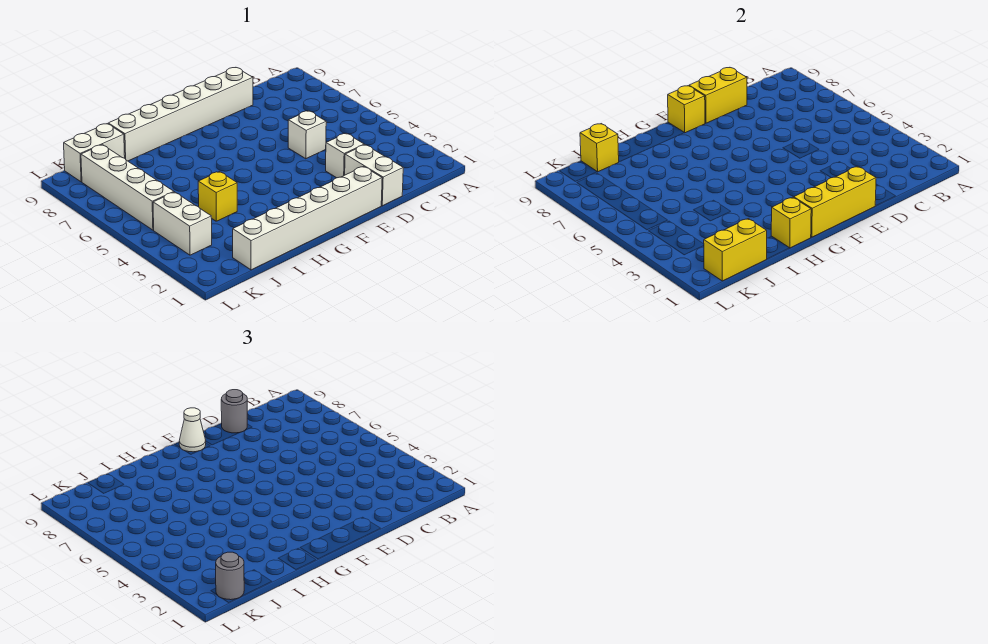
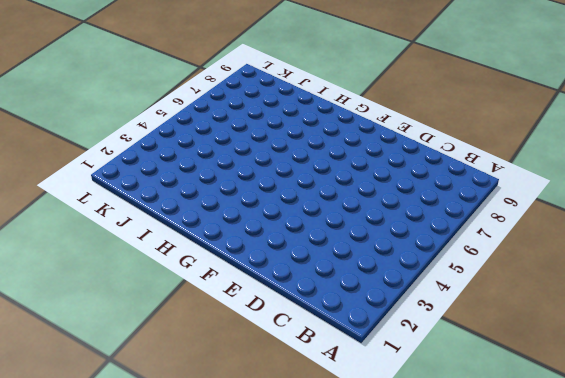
none -> white 1x2 brick [345,145,403,206]
none -> white 1x1 brick [326,133,364,178]
none -> white 1x1 brick [288,111,326,159]

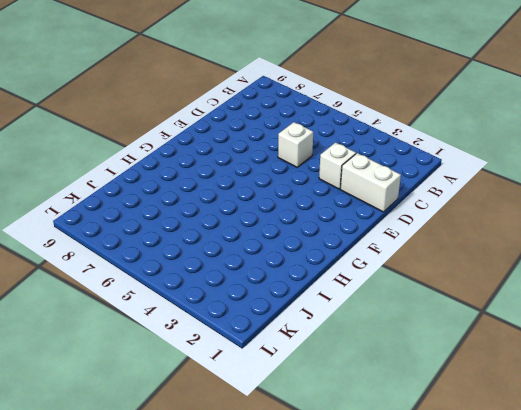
none -> white 1x6 brick [108,68,253,161]
none -> white 1x6 brick [233,167,382,270]
none -> yellow 1x1 brick [198,172,237,221]

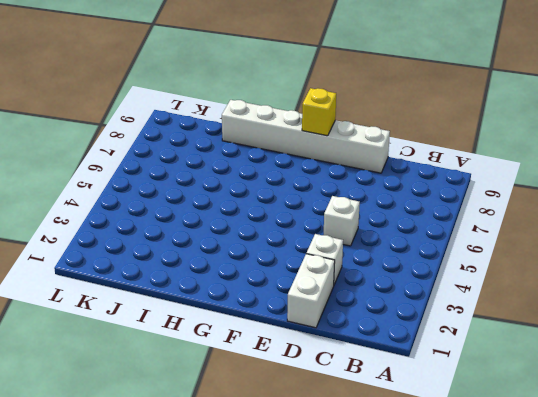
none -> white 1x6 brick [233,167,382,270]
none -> yellow 1x1 brick [198,172,237,221]
none -> white 1x2 brick [64,124,125,182]

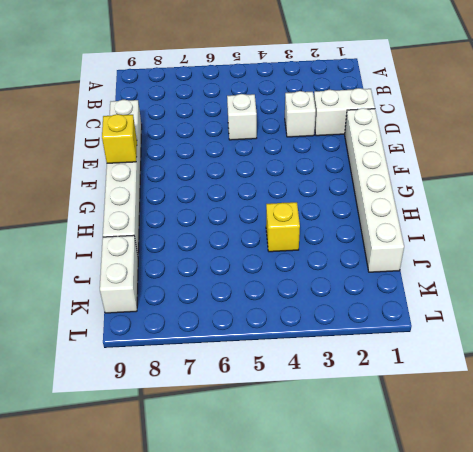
none -> white 1x2 brick [153,192,212,255]
none -> white 1x4 brick [81,145,174,230]
none -> yellow 1x2 brick [689,68,747,123]

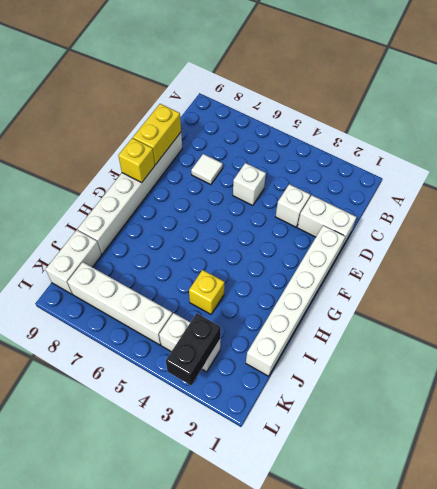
white 1x1 tile [191,154,223,185] -> none
black 1x2 brick [166,313,221,385] -> none
none -> yellow 1x3 brick [794,166,876,237]
none -> yellow 1x1 brick [771,197,811,248]
none -> yellow 1x2 brick [704,219,767,281]

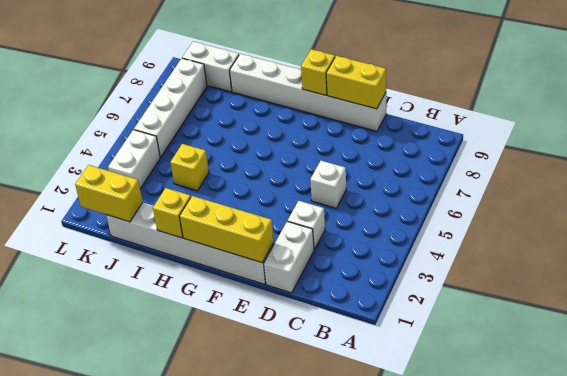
none -> yellow 1x1 brick [580,124,619,172]
none -> grey 1x1 round brick [221,390,247,433]
none -> white 1x1 cone [179,408,206,452]

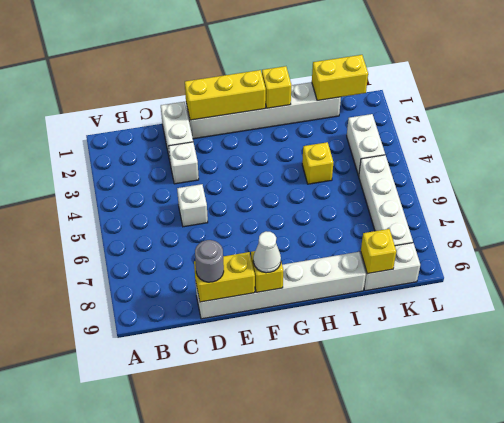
none -> grey 1x1 round brick [216,552,244,600]

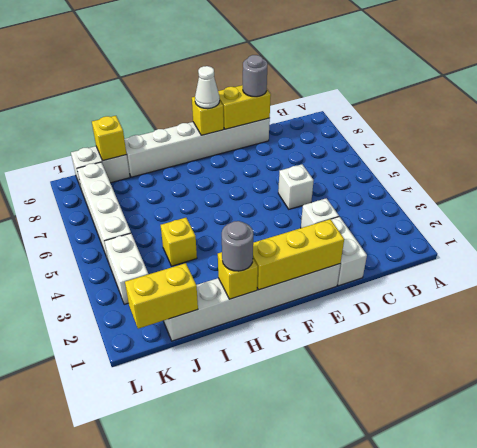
grey 1x1 round brick [222,221,253,271] -> grey 1x1 round brick moved to [216,552,244,600]

